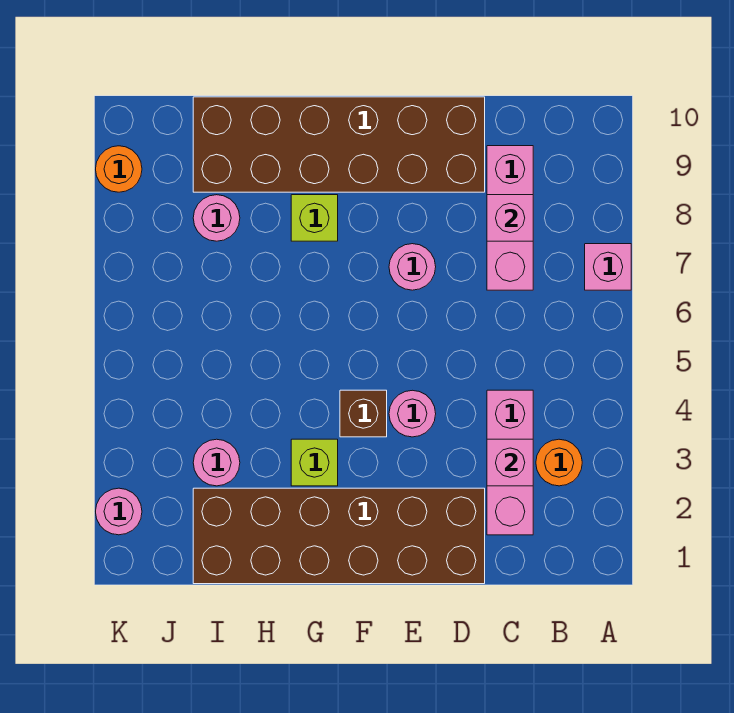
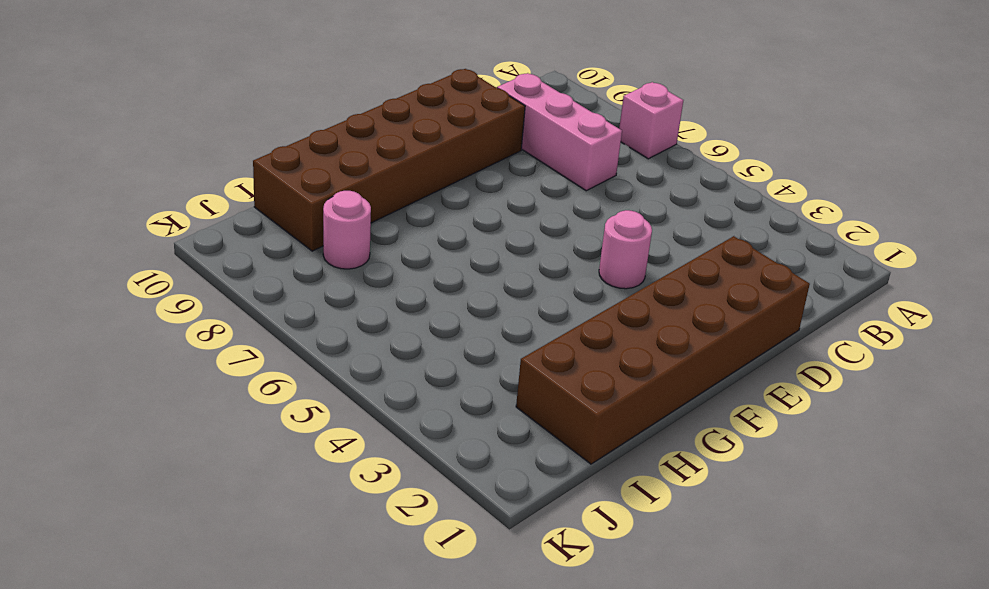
none -> orange 1x1 round brick [536,439,582,486]
none -> pink 1x3 brick [487,390,533,535]
none -> pink 1x1 round brick [389,244,436,290]

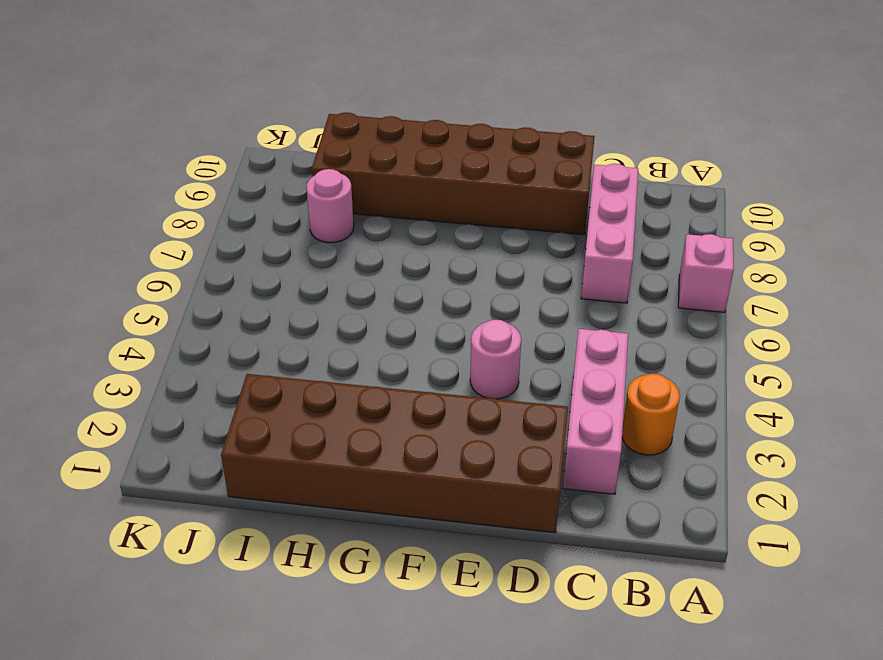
none -> pink 1x1 round brick [389,244,436,290]
none -> brown 1x1 brick [340,390,387,437]
none -> lime 1x1 brick [291,439,338,486]

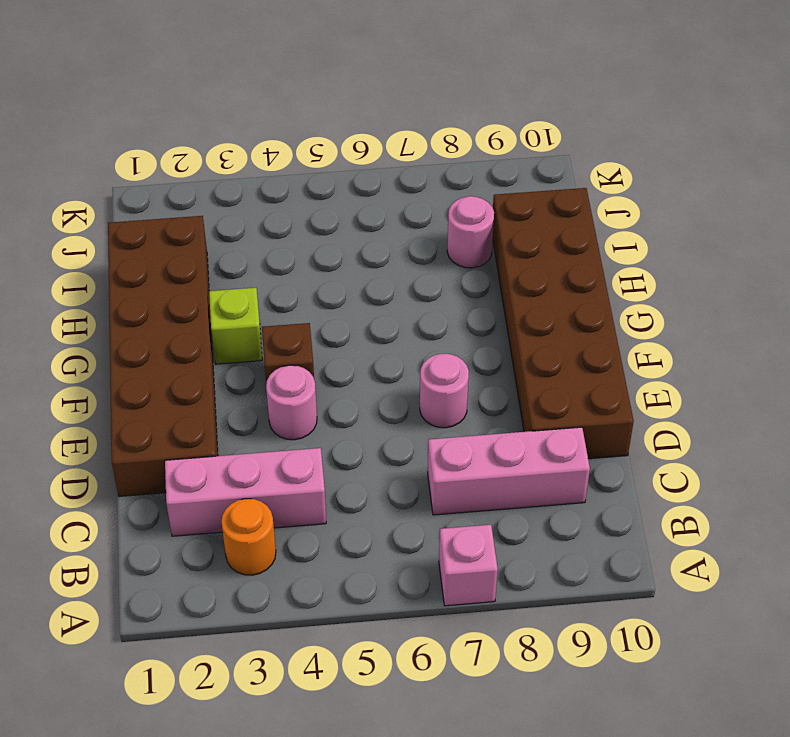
none -> lime 1x1 brick [291,195,338,241]
none -> pink 1x1 round brick [193,439,240,486]
none -> pink 1x1 round brick [96,488,142,535]

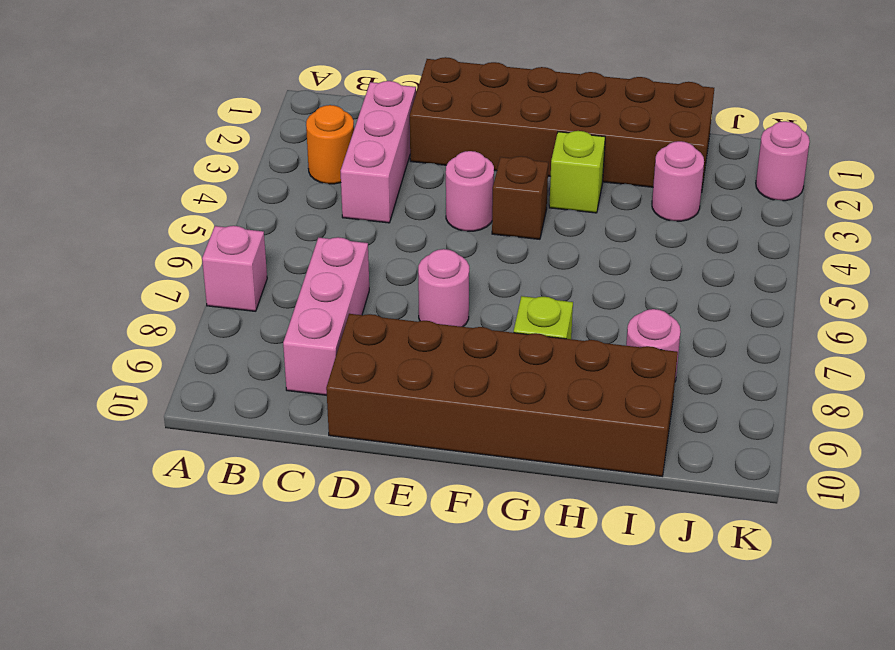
none -> orange 1x1 round brick [96,146,142,192]
none -> pink 1x1 brick [487,439,533,486]
none -> pink 1x1 brick [487,195,533,241]

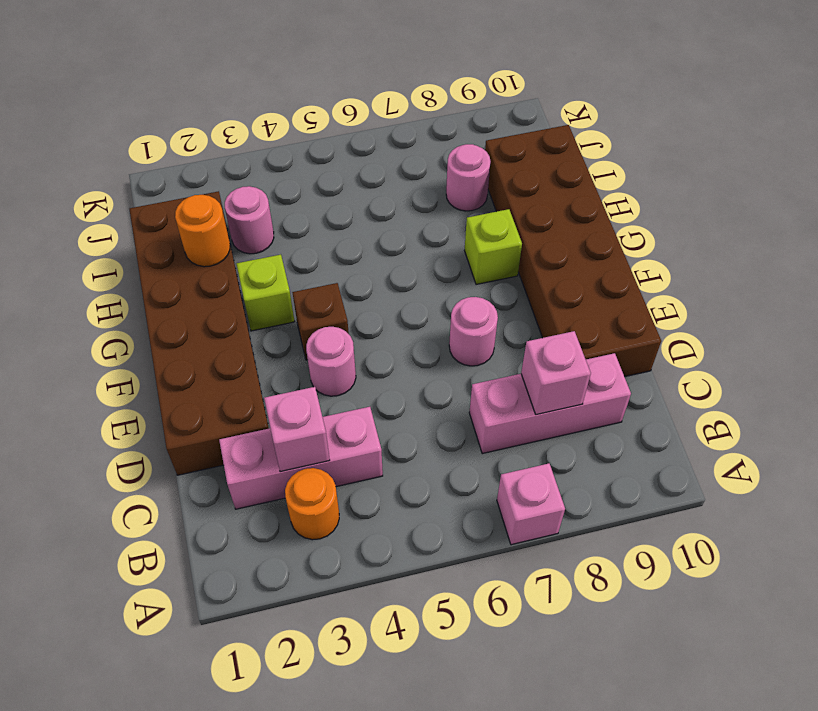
orange 1x1 round brick [175,195,230,267] -> orange 1x1 round brick moved to [96,146,142,192]
none -> pink 1x1 round brick [96,488,142,535]

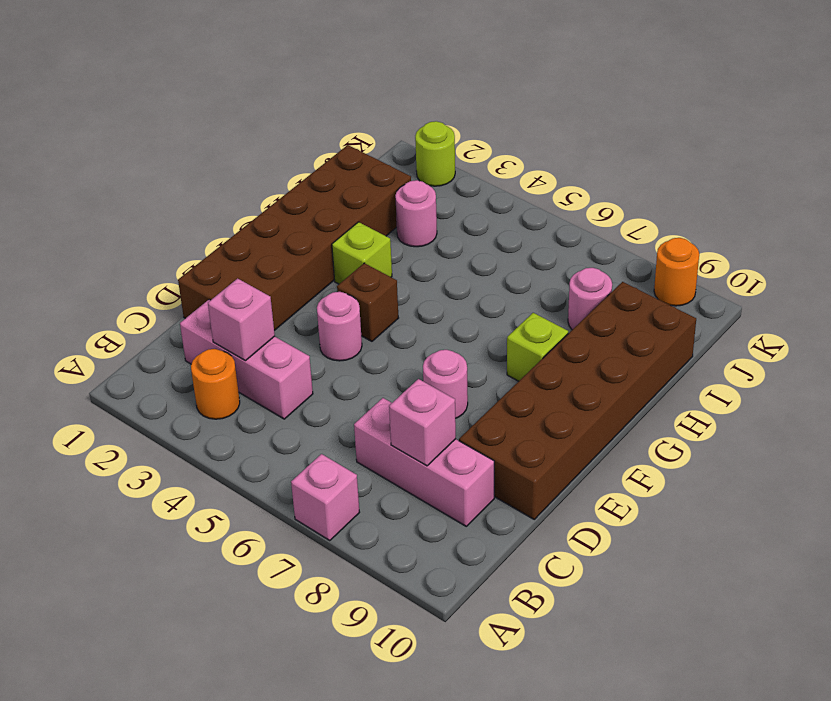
lime 1x1 round brick [415,121,455,186] -> pink 1x1 round brick [96,488,142,535]

